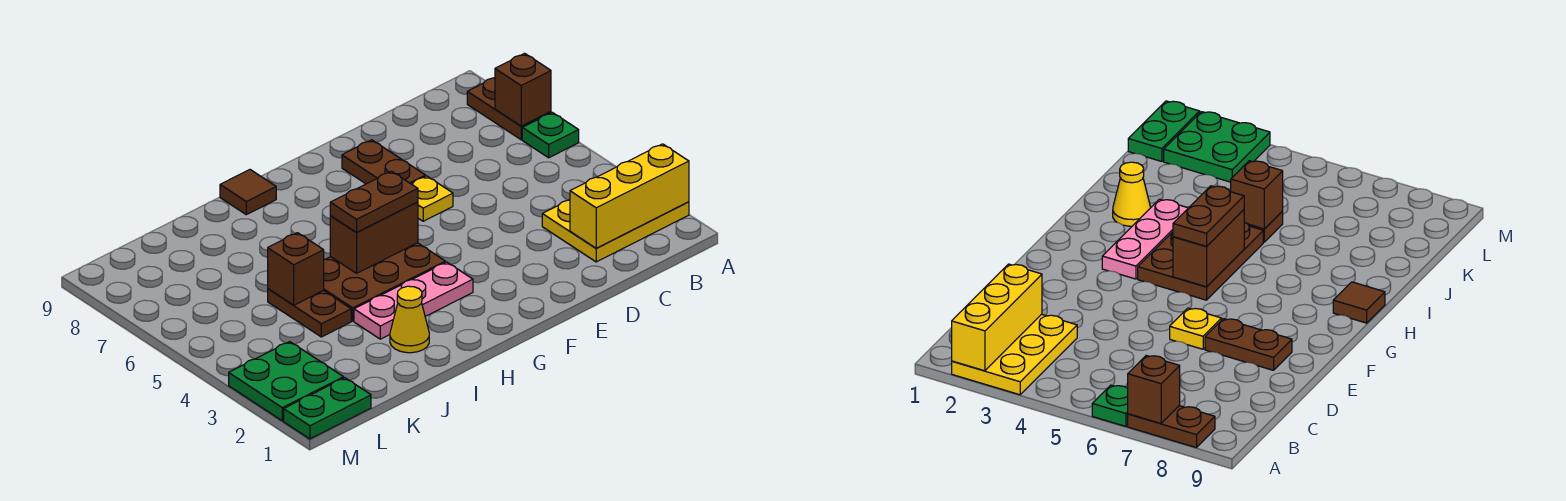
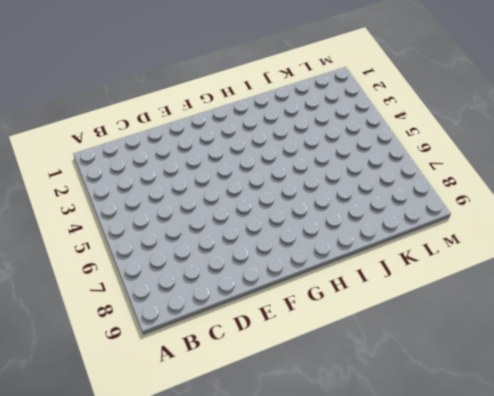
none -> yellow 2x3 plate [542,200,689,262]
none -> green 1x1 plate [522,112,579,158]
none -> brown 1x2 plate [467,78,551,140]

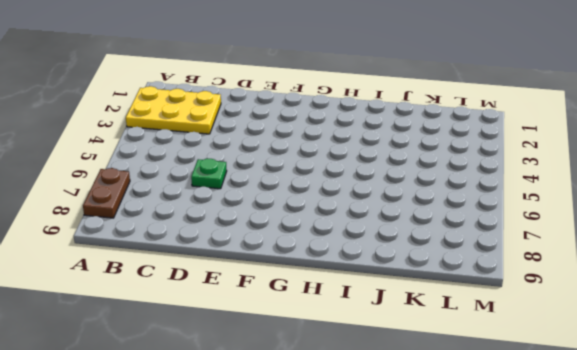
green 1x1 plate [191,159,227,189] -> green 1x1 plate moved to [522,112,579,158]
none -> yellow 1x1 plate [412,176,453,221]
none -> brown 1x2 plate [342,140,426,184]
none -> pink 1x3 plate [354,262,473,339]

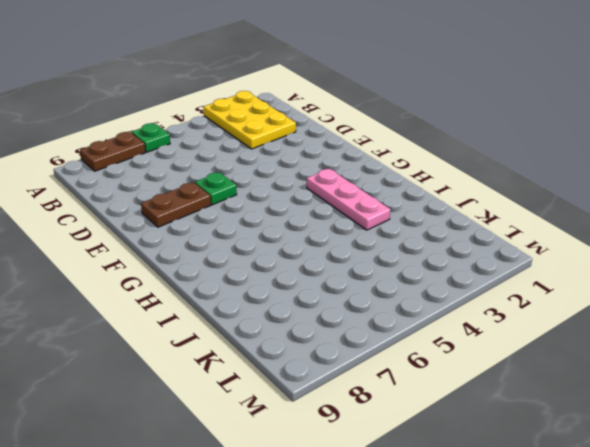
green 1x1 plate [195,172,237,205] -> yellow 1x1 plate [412,176,453,221]
none -> brown 2x3 plate [323,243,445,321]
none -> brown 1x1 tile [220,170,276,215]
none -> yellow 1x1 cone [390,286,429,353]

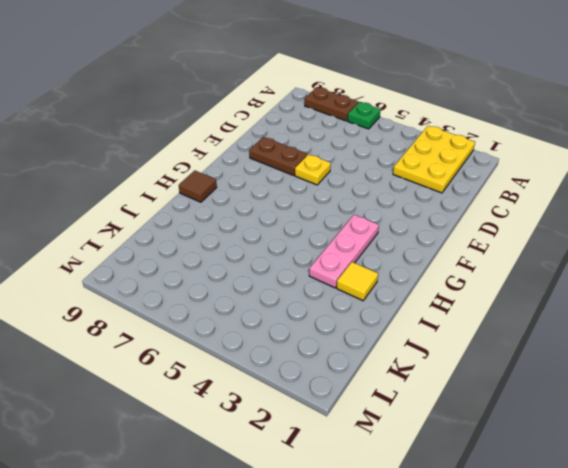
yellow 1x1 tile [337,262,378,301] -> yellow 1x1 cone [390,286,429,353]
none -> brown 2x3 plate [323,243,445,321]
none -> brown 1x2 plate [268,289,351,337]
none -> green 1x2 plate [284,378,371,439]

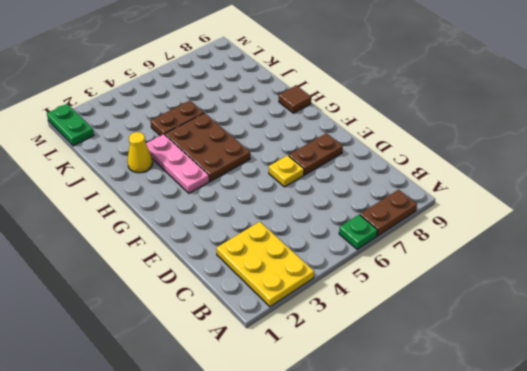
none -> green 2x2 plate [229,342,344,421]
none -> yellow 1x3 brick [570,144,689,248]
none -> brown 1x1 brick [495,53,551,126]

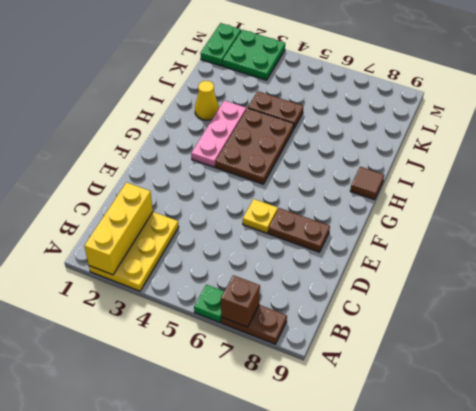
none -> brown 1x2 brick [330,202,418,273]
none -> brown 1x1 brick [268,233,324,305]
none -> brown 1x2 plate [330,171,418,233]

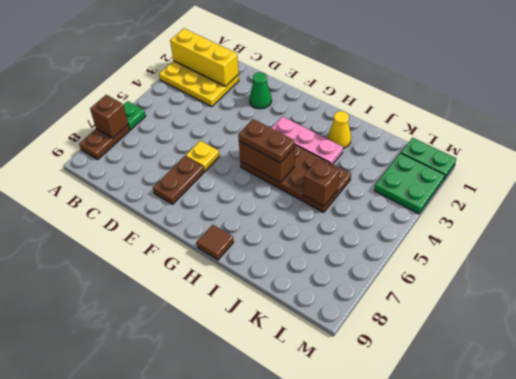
green 1x1 cone [250,72,272,109] -> none

